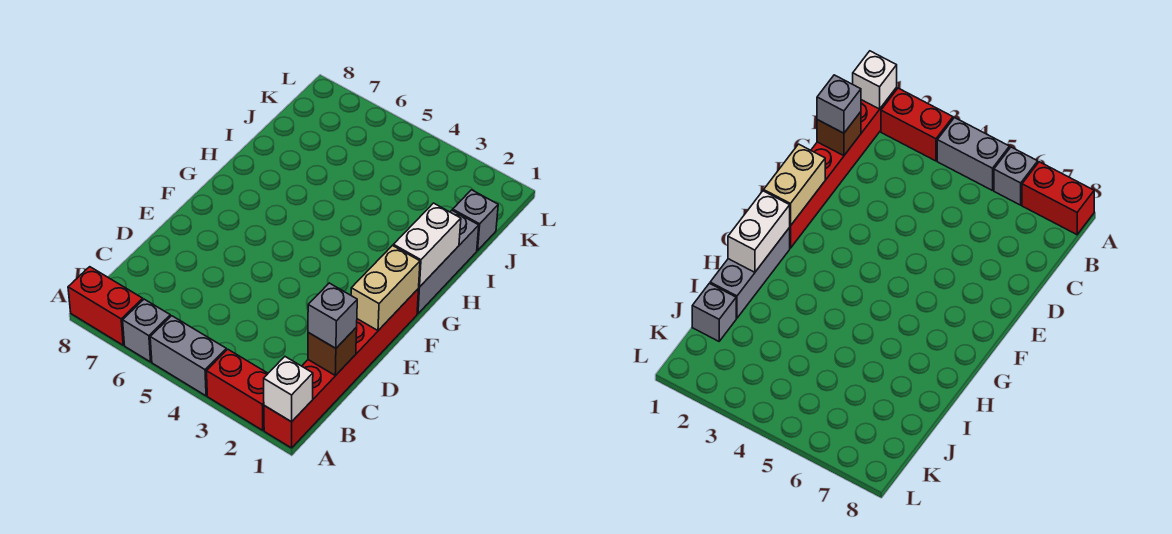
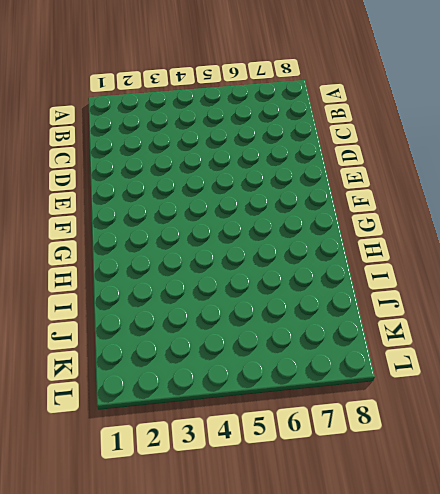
none -> red 1x6 brick [264,289,418,448]
none -> red 1x2 brick [207,349,268,430]
none -> grey 1x2 brick [150,316,226,396]

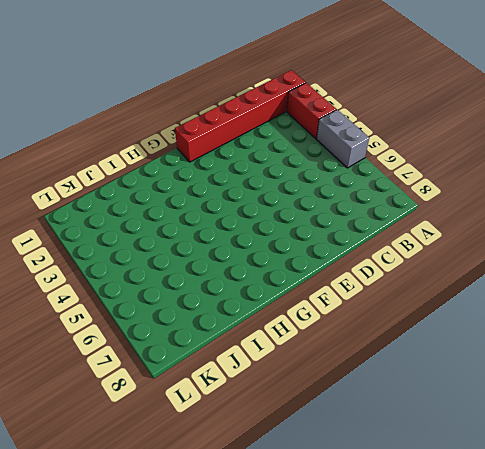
none -> grey 1x1 brick [123,299,170,362]
none -> red 1x2 brick [68,267,143,345]
none -> grey 1x3 brick [417,210,479,314]

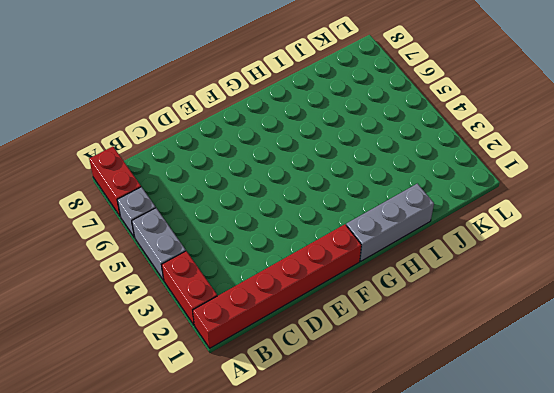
none -> grey 1x1 brick [453,190,498,251]
none -> white 1x1 brick [264,357,313,422]
none -> brown 1x1 brick [308,327,357,376]

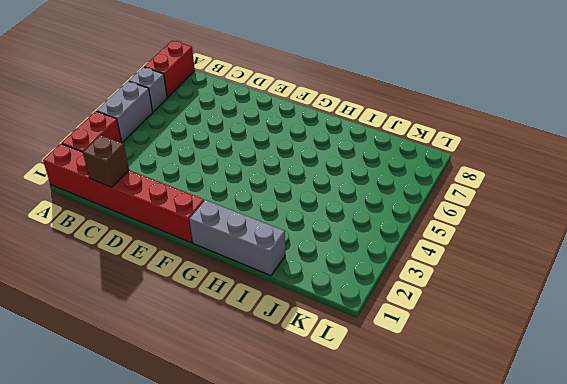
none -> grey 1x1 brick [453,190,498,251]
none -> white 1x1 brick [264,357,313,422]
none -> tan 1x2 brick [351,246,420,330]

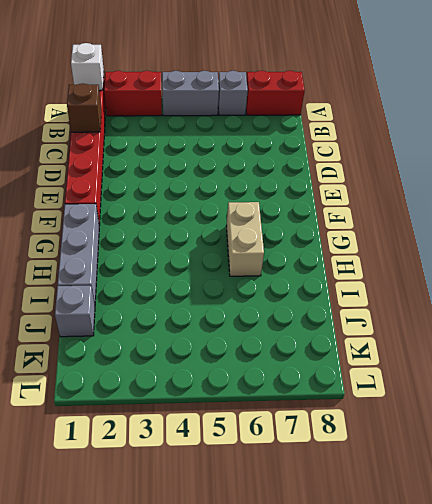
tan 1x2 brick [226,202,264,276] -> tan 1x2 brick moved to [351,246,420,330]
none -> white 1x2 brick [393,203,461,287]
none -> grey 1x1 brick [308,283,357,348]

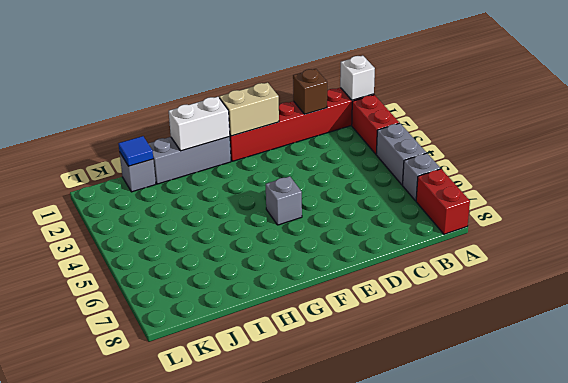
grey 1x1 brick [266,176,302,225] -> grey 1x1 brick moved to [308,283,357,348]
blue 1x1 tile [119,136,153,166] -> none

